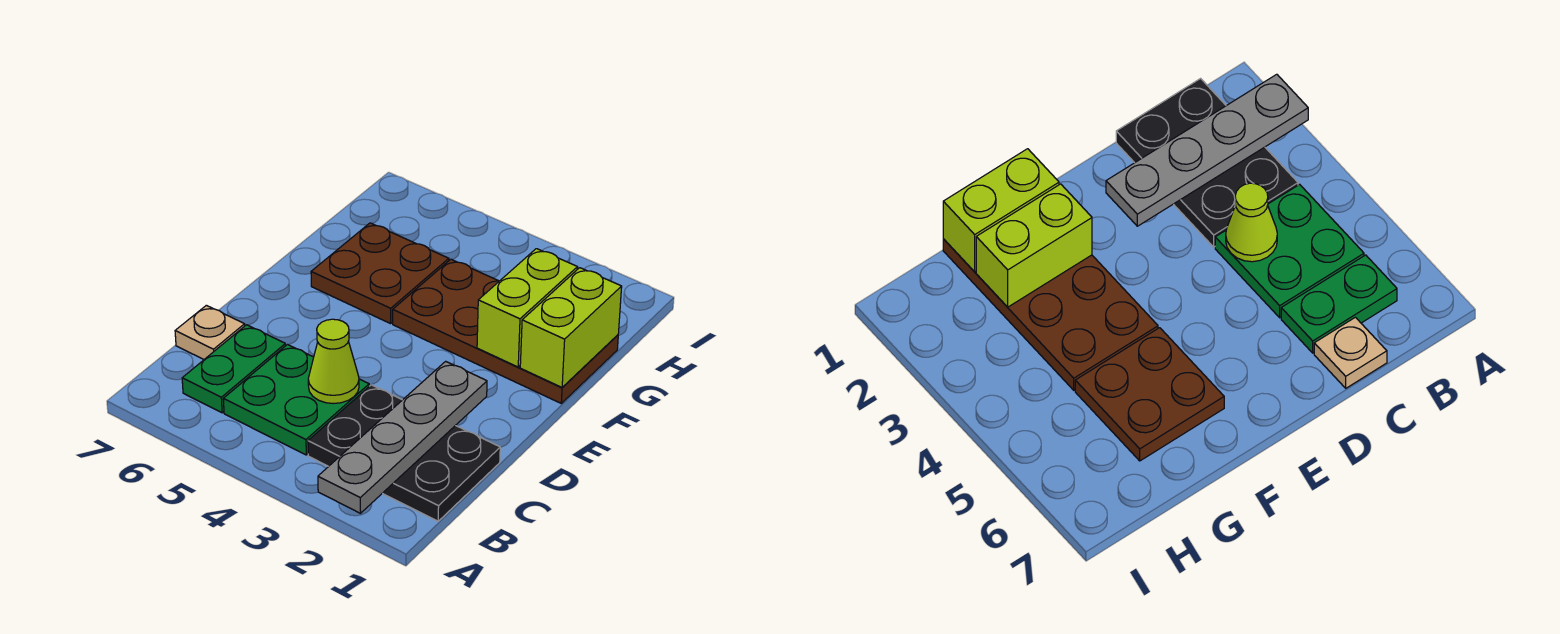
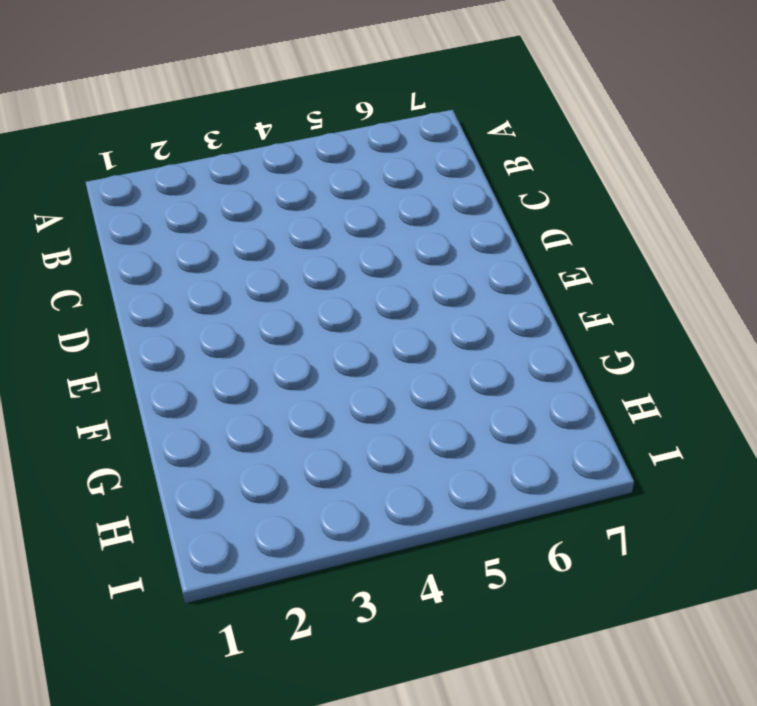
none -> black 2x3 plate [308,385,500,521]
none -> green 2x2 plate [223,345,369,455]

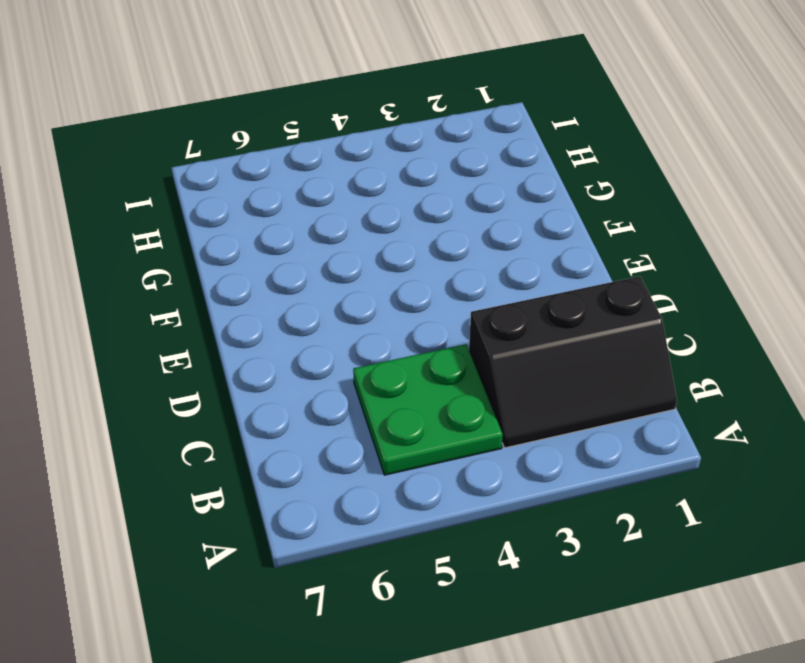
black 2x3 slope [469,276,677,448] -> black 2x3 plate [308,385,500,521]
none -> green 1x2 plate [182,325,286,413]
none -> tan 1x1 plate [175,305,245,359]

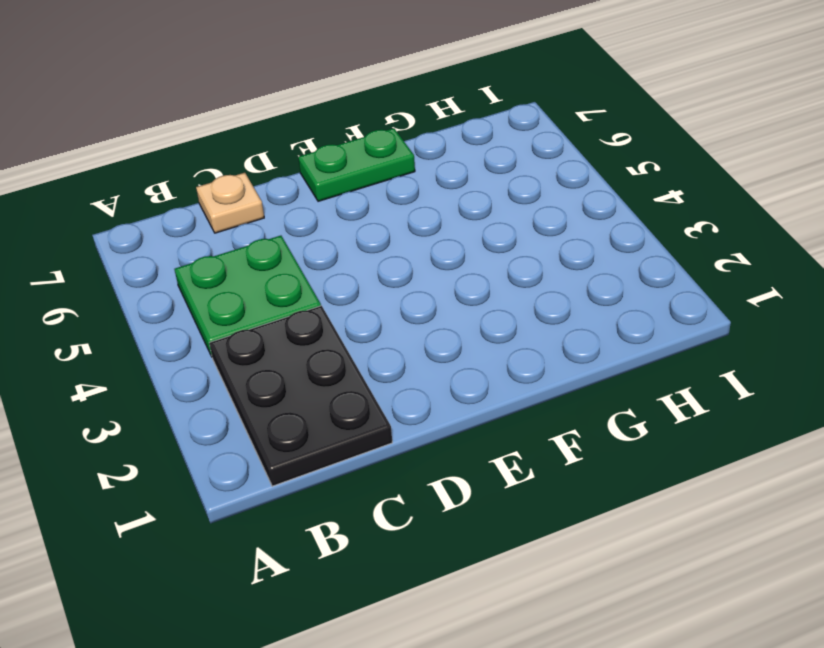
green 1x2 plate [298,128,415,201] -> green 1x2 plate moved to [182,325,286,413]
none -> brown 2x4 plate [393,259,618,403]
none -> brown 2x2 plate [311,223,449,324]

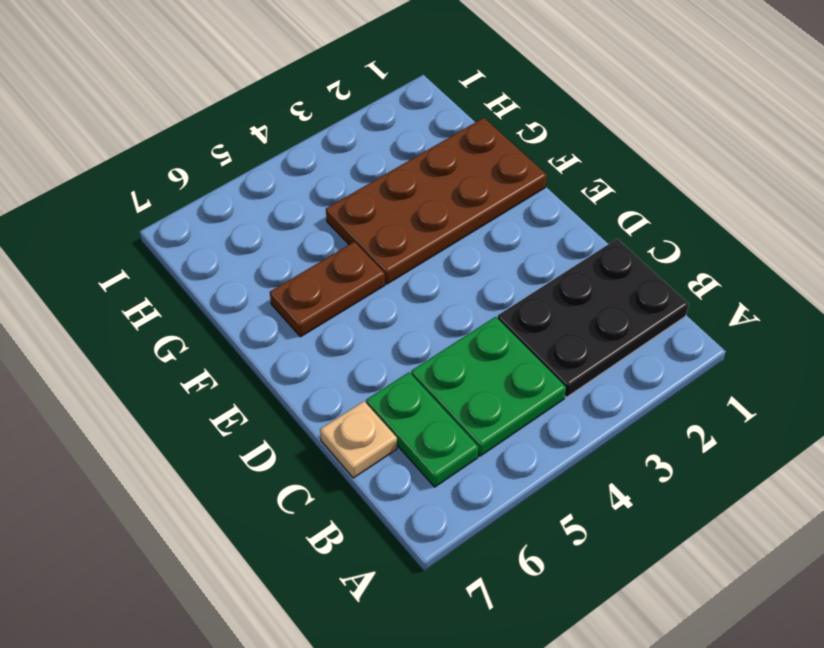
brown 1x2 plate [270,242,385,337] -> brown 2x2 plate [311,223,449,324]
none -> grey 1x4 plate [318,361,487,513]
none -> lime 1x1 cone [308,319,359,404]

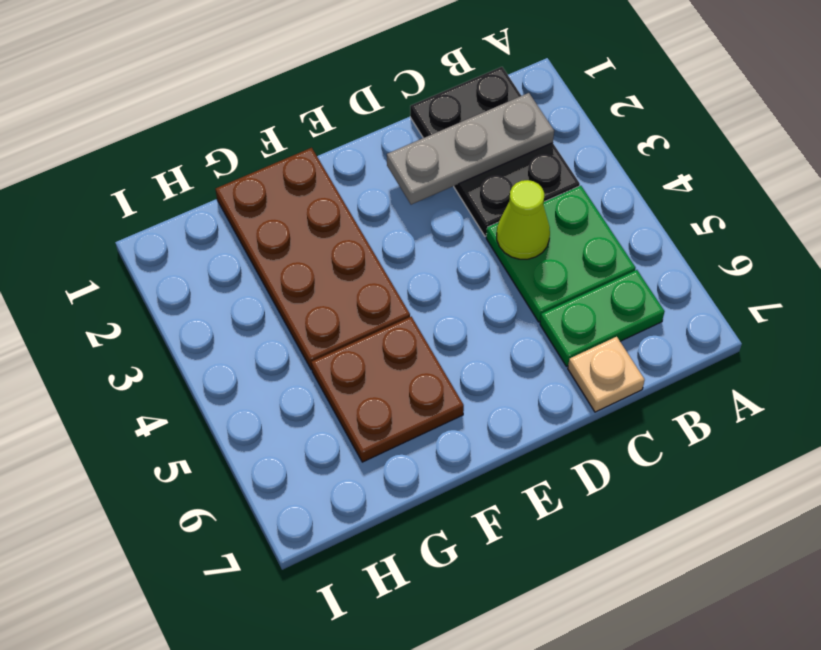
grey 1x3 plate [387,93,554,205] -> grey 1x4 plate [318,361,487,513]
none -> lime 1x2 brick [520,268,622,387]
none -> lime 1x2 brick [477,249,578,367]

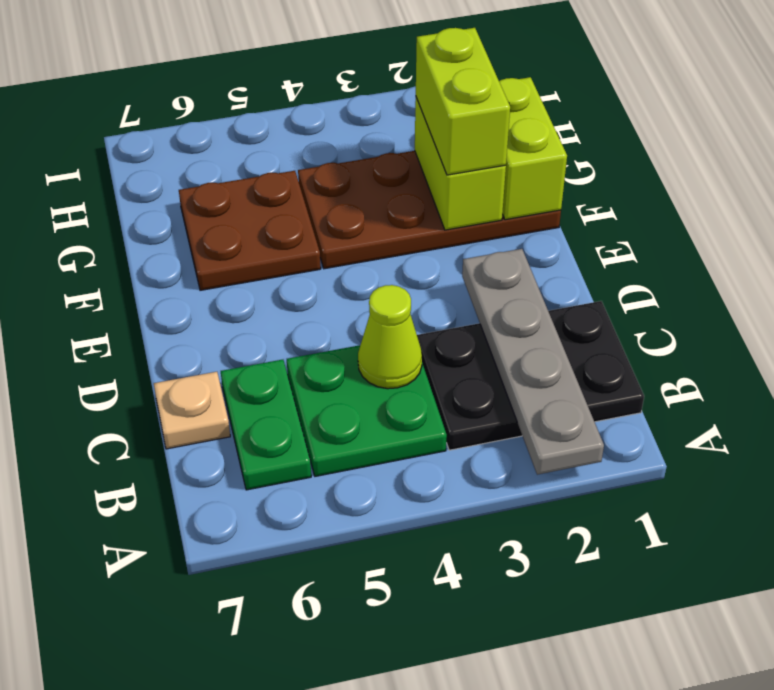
lime 1x2 brick [416,28,510,175] -> none

